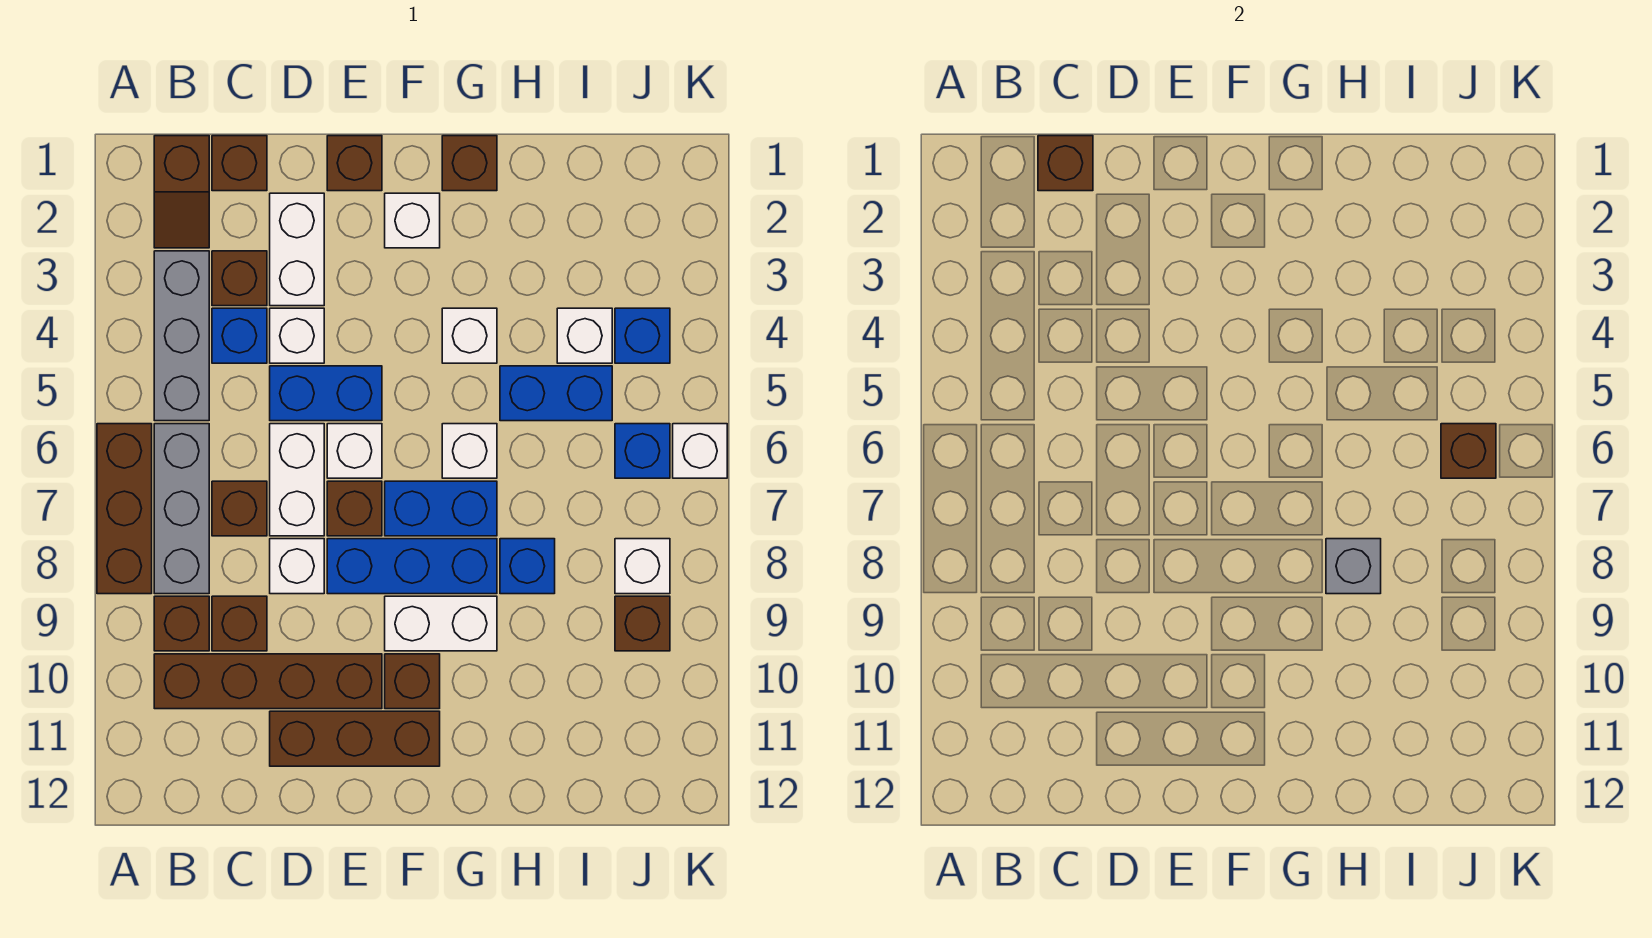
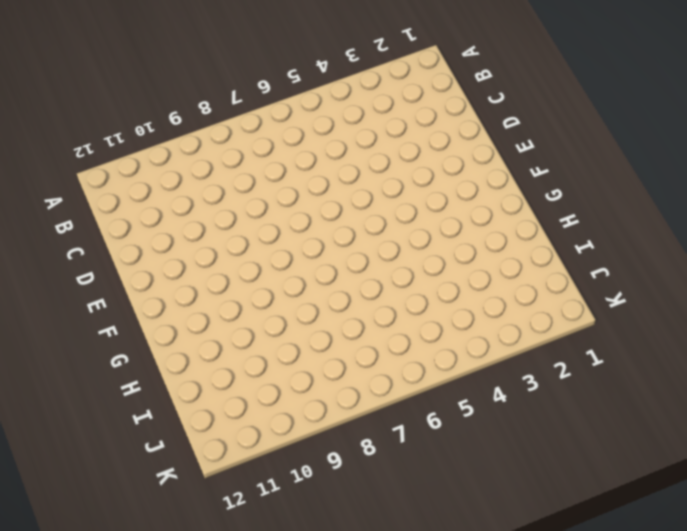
none -> brown 1x3 brick [97,424,152,594]
none -> brown 1x2 slope [154,136,209,248]
none -> grey 1x3 brick [154,251,209,421]
none -> grey 1x3 brick [154,424,209,594]

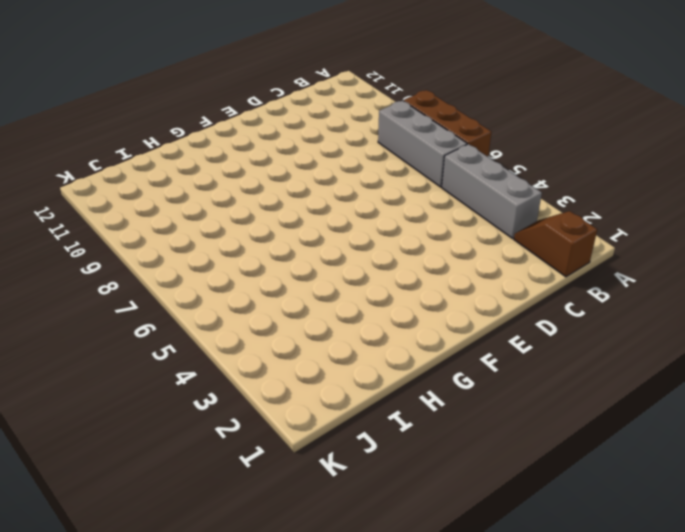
none -> brown 1x1 brick [154,596,209,651]
none -> brown 1x4 brick [154,654,382,709]
none -> brown 1x1 brick [212,136,267,191]
none -> brown 1x1 brick [212,251,267,306]

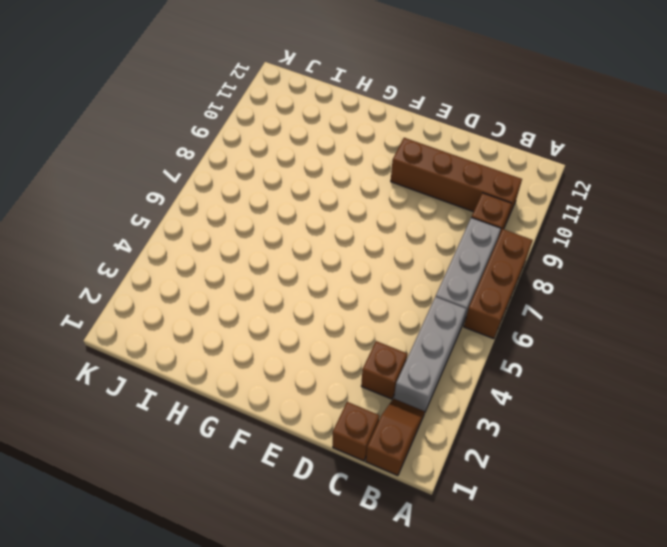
none -> blue 1x1 brick [212,308,267,363]
none -> brown 1x1 brick [212,481,267,536]
none -> brown 1x1 brick [212,596,267,651]
none -> white 1x2 brick [270,193,324,306]

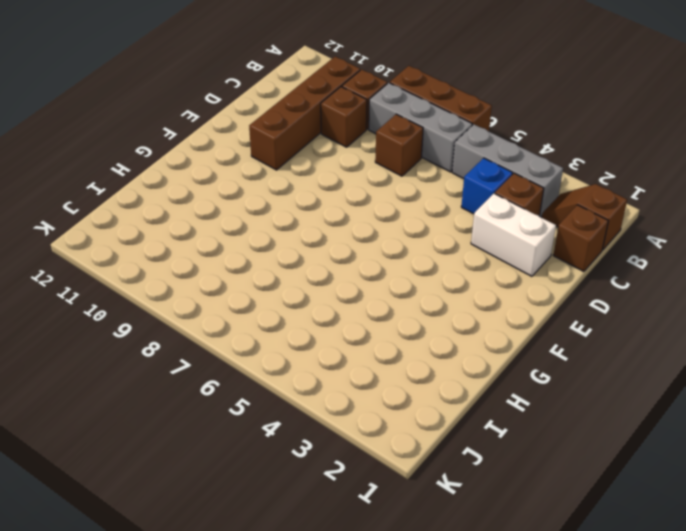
none -> white 1x1 brick [270,308,324,363]
none -> blue 1x2 brick [270,366,382,421]
none -> white 1x2 brick [270,424,324,536]
none -> white 1x1 brick [270,539,324,594]

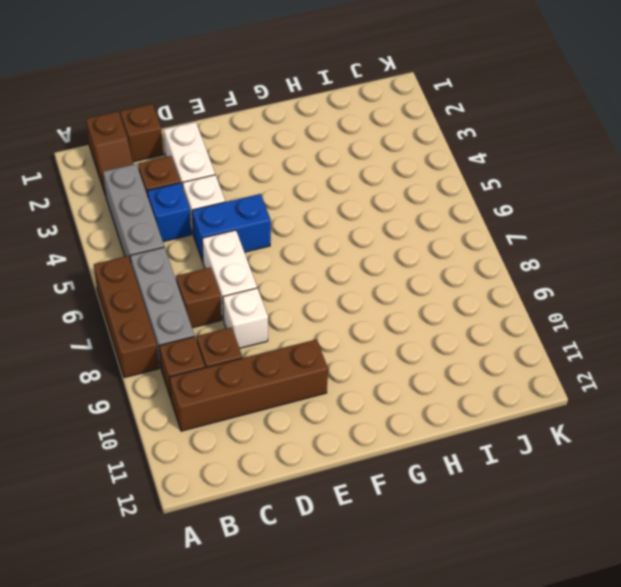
none -> brown 1x3 brick [270,711,440,766]
none -> brown 1x1 brick [327,136,382,191]
none -> white 1x1 brick [327,424,382,478]
none -> brown 1x1 brick [327,481,382,536]

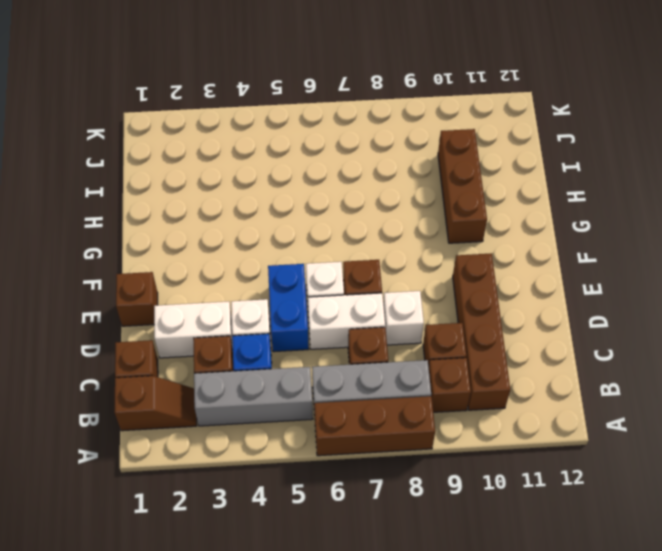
brown 1x3 brick [438,129,487,243] -> brown 1x3 brick moved to [270,711,440,766]
none -> blue 1x3 brick [327,539,497,594]
none -> white 1x1 brick [385,193,440,248]
none -> blue 1x2 brick [385,481,497,536]
none -> white 1x2 brick [385,596,497,651]

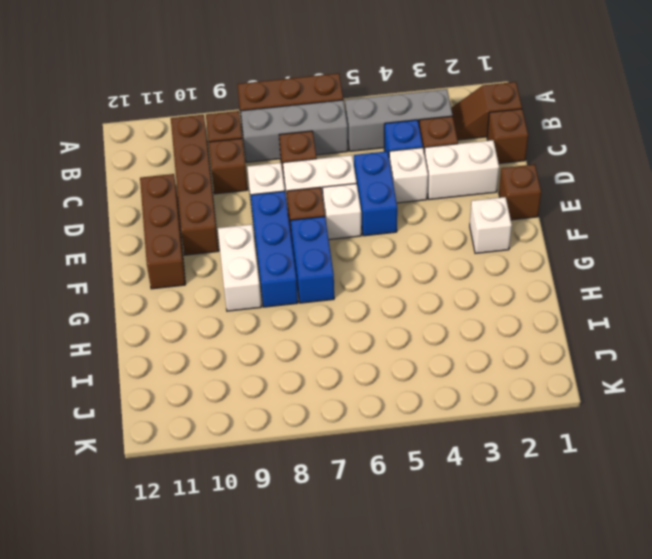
none -> brown 1x1 brick [385,654,440,709]
none -> brown 1x1 brick [442,136,497,191]
none -> white 1x1 brick [442,308,497,363]
none -> white 1x1 brick [442,424,497,478]

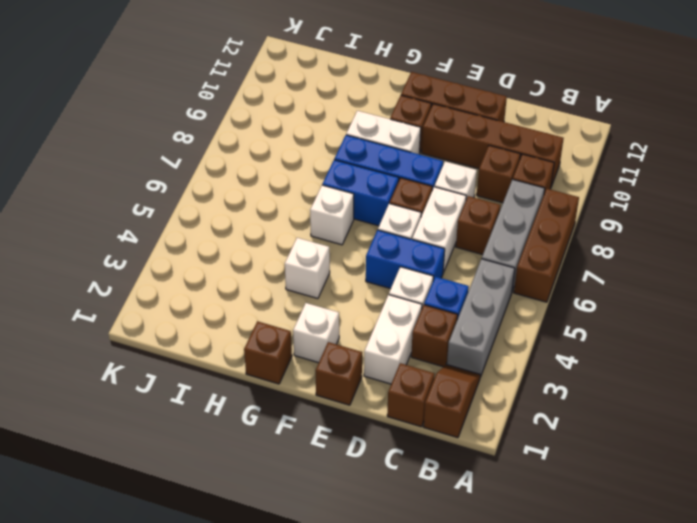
none -> blue 1x2 brick [500,366,612,421]
none -> blue 1x1 brick [500,539,555,594]
none -> white 1x1 brick [557,308,612,363]
none -> blue 1x1 brick [615,308,670,363]

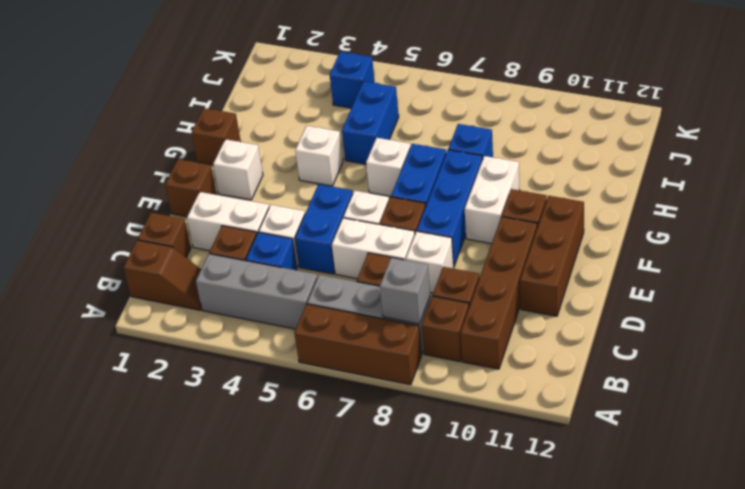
grey 1x1 brick [380,258,430,324] -> grey 1x1 brick moved to [1326,539,1381,594]
none -> white 1x1 brick [557,308,612,363]
none -> blue 1x1 brick [615,424,670,478]
none -> white 1x1 brick [615,539,670,594]
none -> brown 1x1 brick [615,596,670,651]

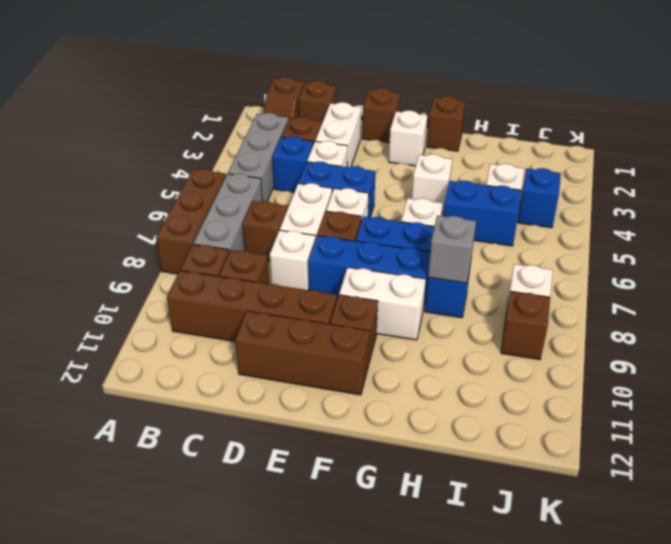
none -> blue 1x1 brick [615,424,670,478]
none -> white 1x1 brick [673,424,727,478]
none -> brown 1x1 brick [1038,136,1093,191]
none -> brown 1x1 brick [1441,424,1496,478]

